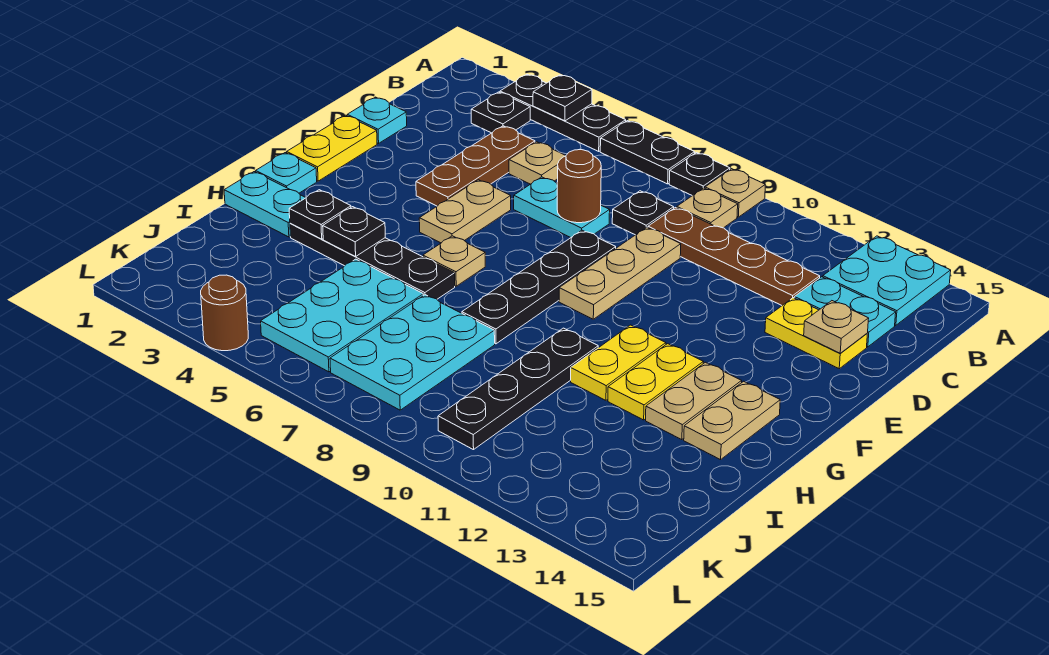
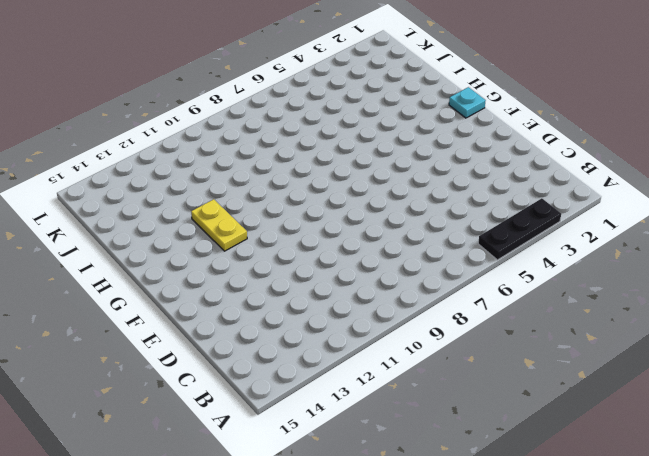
none -> black 1x2 plate [600,121,695,184]
none -> black 1x1 plate [669,153,730,196]
none -> tan 1x1 plate [705,169,765,217]
none -> cyan 2x2 plate [823,236,951,325]

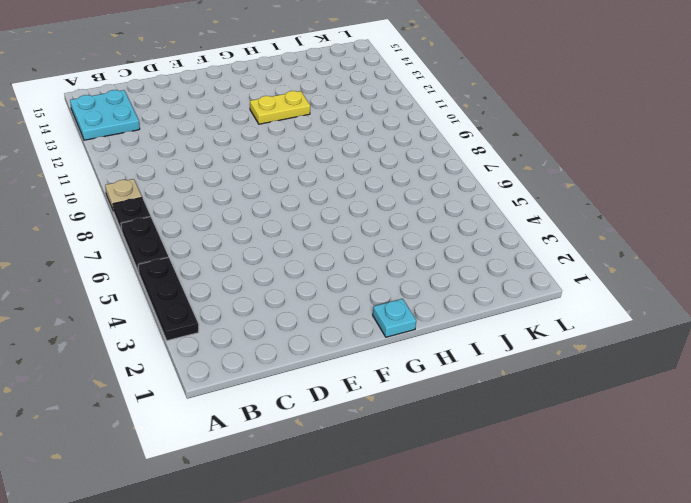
none -> black 1x1 plate [471,92,530,133]
none -> tan 1x1 plate [677,188,738,228]
none -> brown 1x3 plate [416,126,535,206]
none -> tan 1x1 plate [509,142,566,184]

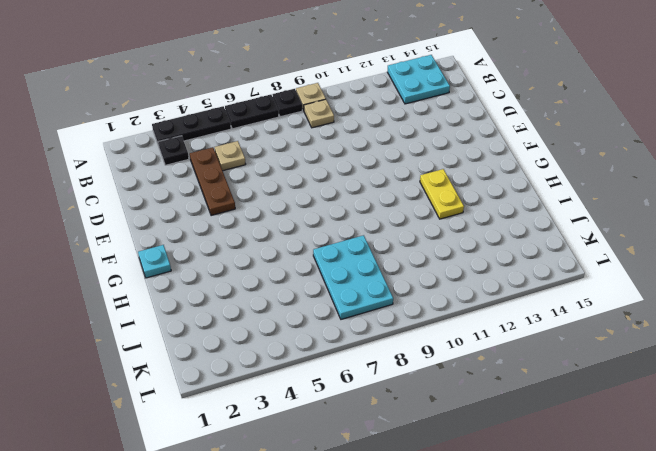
none -> black 1x1 plate [612,191,674,235]
none -> brown 1x4 plate [648,208,820,305]
none -> cyan 1x2 plate [794,277,896,347]
none -> cyan 1x1 plate [347,97,407,143]

